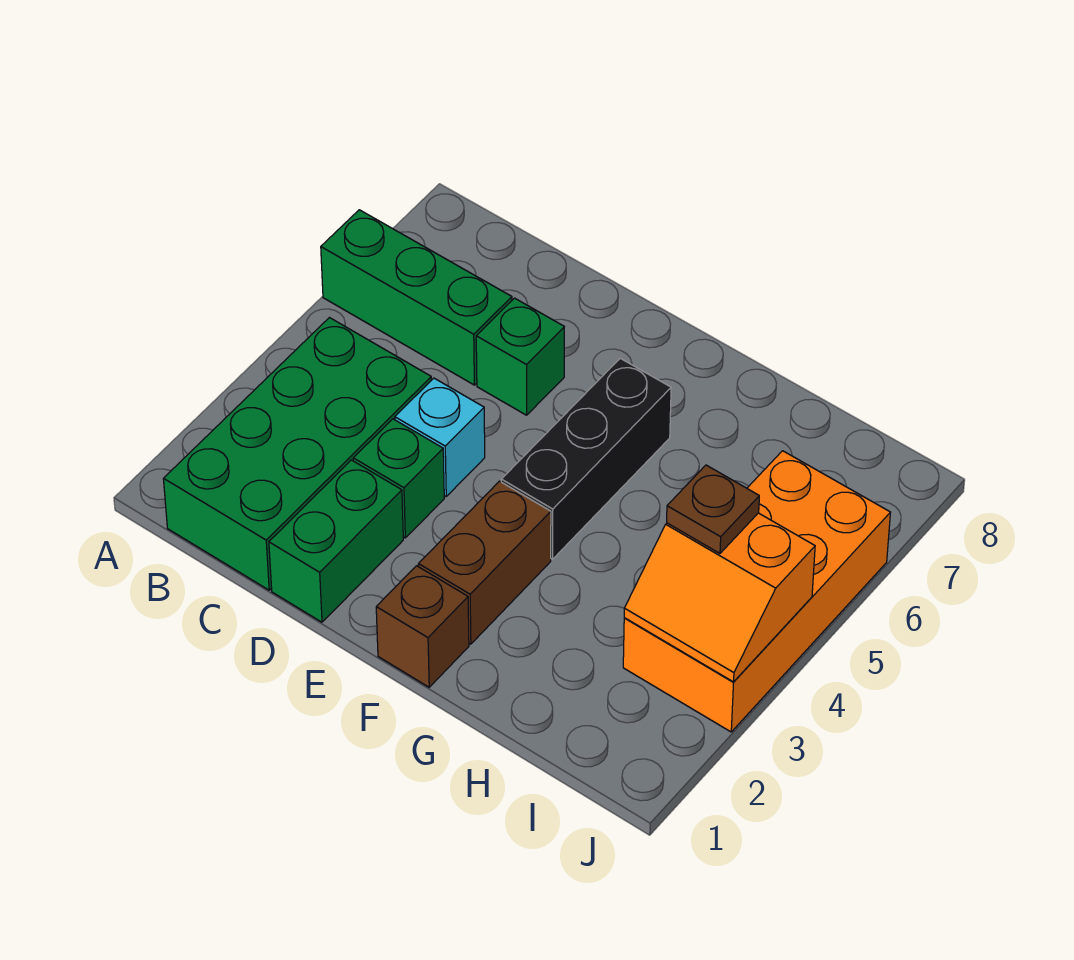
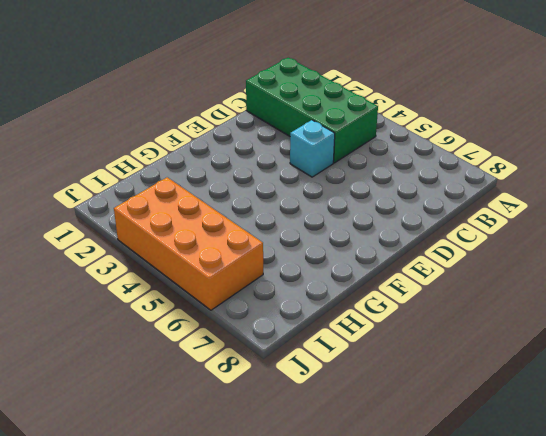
none -> green 1x3 brick [321,210,512,385]
none -> green 1x2 brick [269,460,403,622]
none -> green 1x1 brick [353,419,444,538]

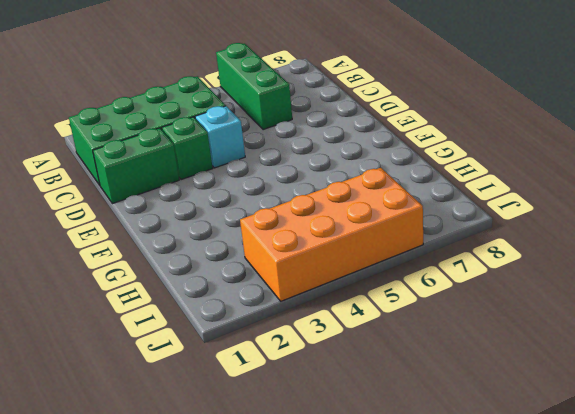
none -> green 1x1 brick [476,298,564,415]
none -> brown 1x1 brick [376,566,469,687]
none -> brown 1x2 brick [418,481,551,644]

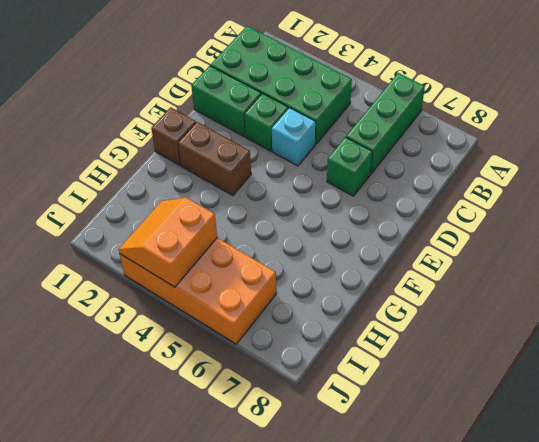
none -> black 1x3 brick [501,358,671,559]
none -> brown 1x1 plate [667,465,759,553]

